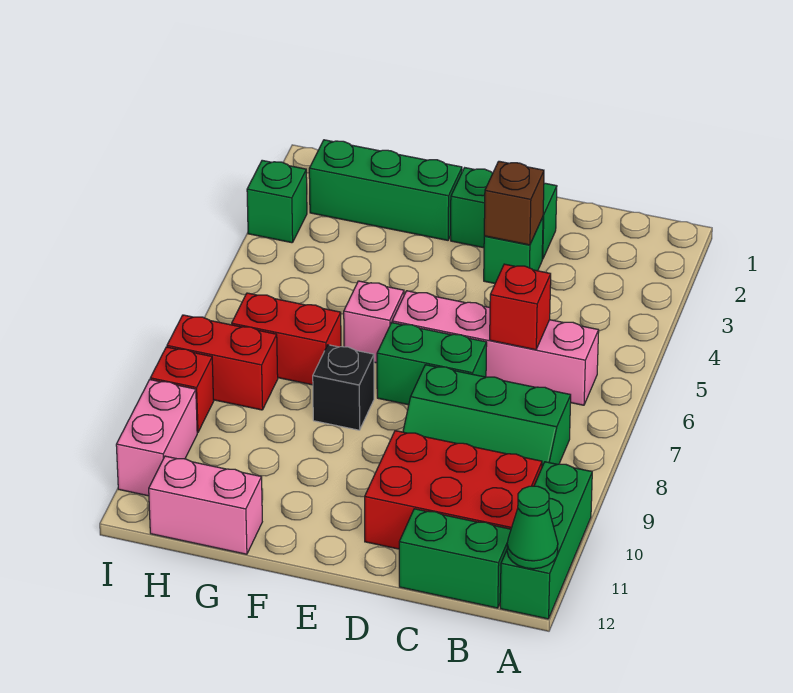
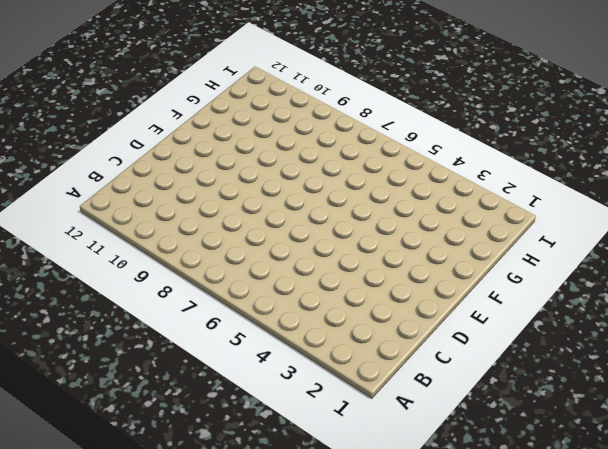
none -> green 1x3 brick [500,462,592,619]
none -> pink 1x4 brick [392,291,599,405]
none -> green 2x3 slope [403,365,571,466]

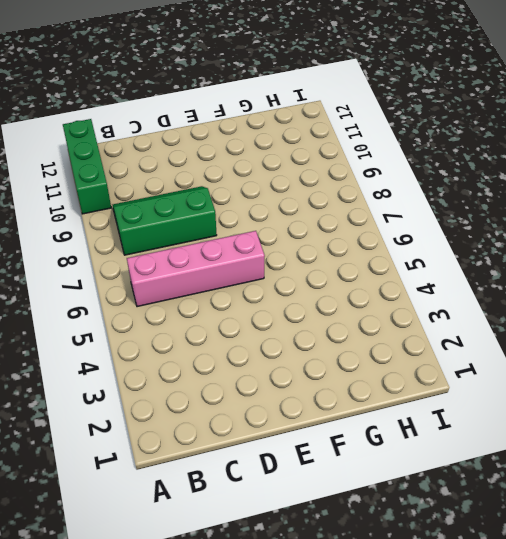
none -> red 2x3 brick [365,431,542,549]
none -> green 1x2 brick [399,509,511,608]
none -> green 1x2 brick [451,168,557,259]

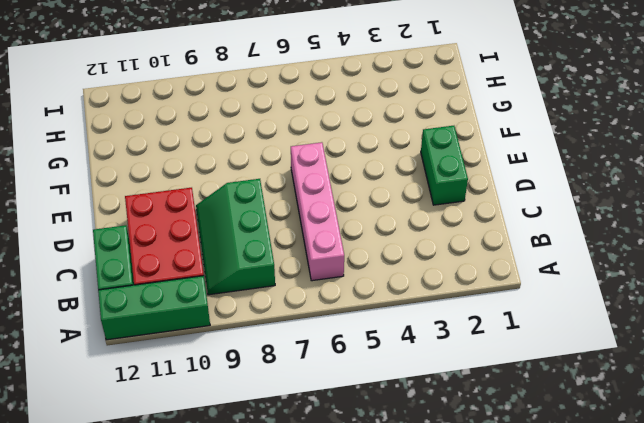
none -> green 1x1 brick [484,217,543,283]
none -> green 1x2 brick [377,323,487,405]
none -> green 1x3 brick [309,140,462,240]

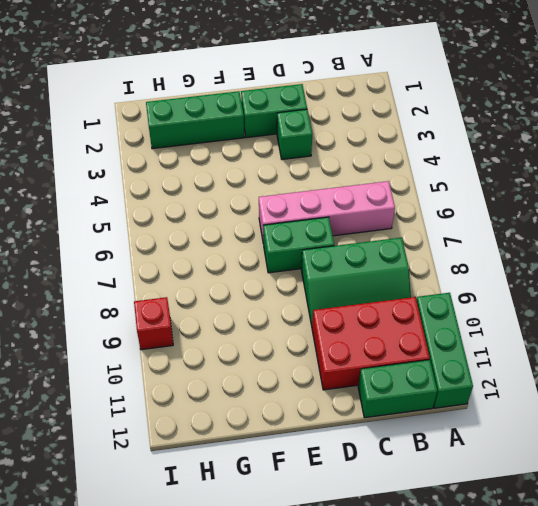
none -> pink 1x1 brick [344,281,404,363]
none -> black 1x1 brick [313,345,374,430]
none -> red 1x2 brick [232,293,341,385]

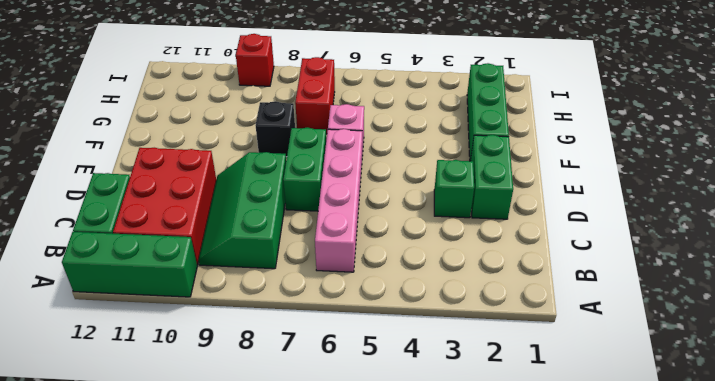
none -> pink 1x2 brick [149,456,262,554]
none -> red 1x2 brick [167,315,278,410]
none -> green 1x1 brick [247,160,307,243]

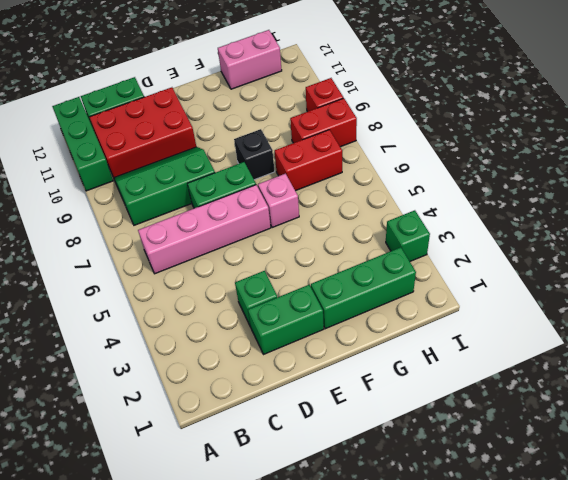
none -> pink 1x2 brick [116,380,197,496]
none -> green 1x1 cone [507,486,558,569]
none -> red 1x1 brick [490,264,551,350]

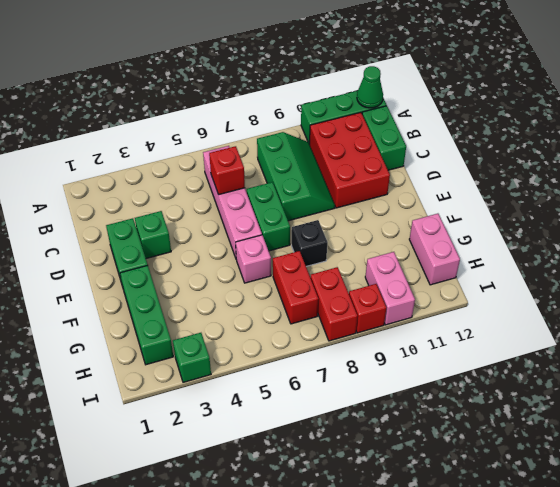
pink 1x2 brick [365,252,415,325] -> pink 1x2 brick turned to [116,380,197,496]
none -> brown 1x1 brick [484,161,544,245]

